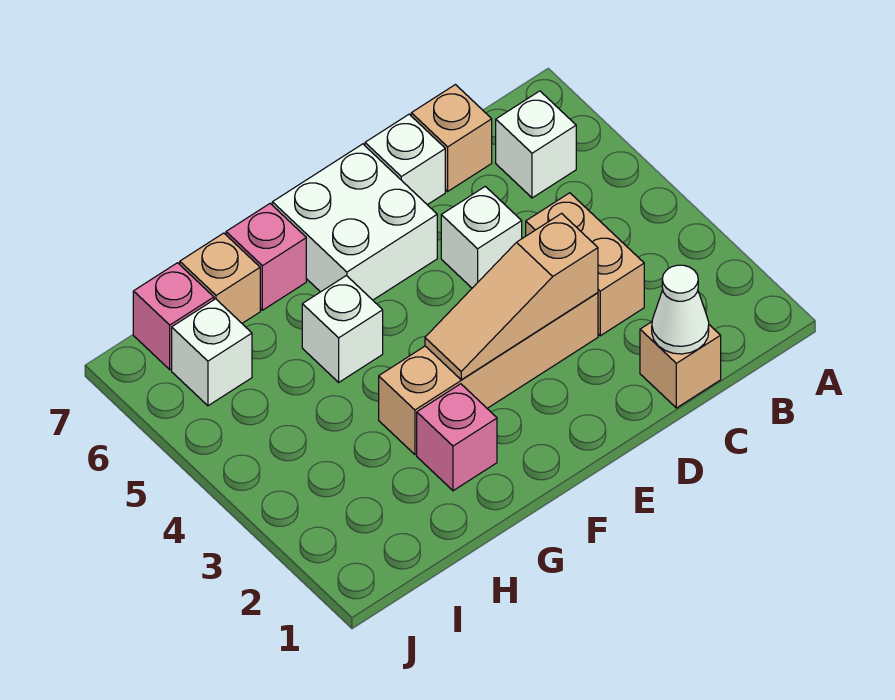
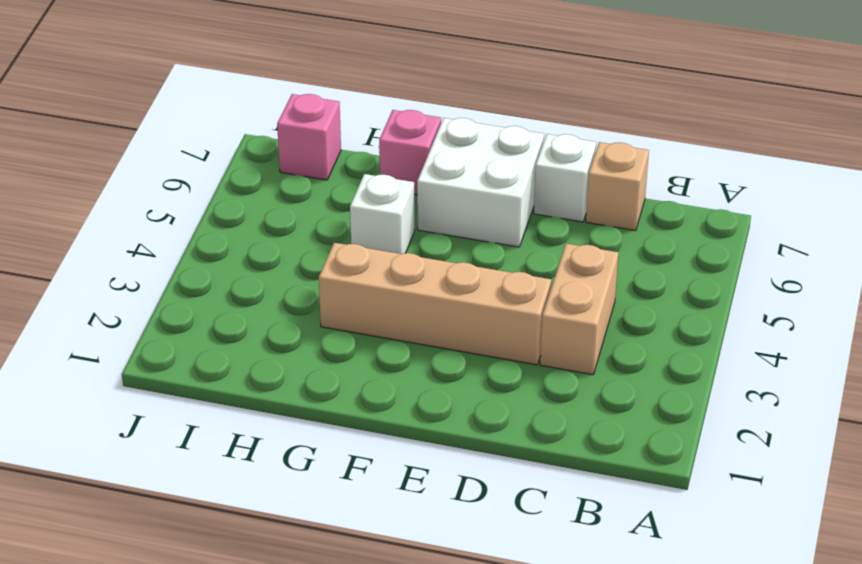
none -> white 1x1 brick [496,91,576,198]
none -> tan 1x1 brick [640,322,721,408]
none -> white 1x1 brick [441,186,522,288]

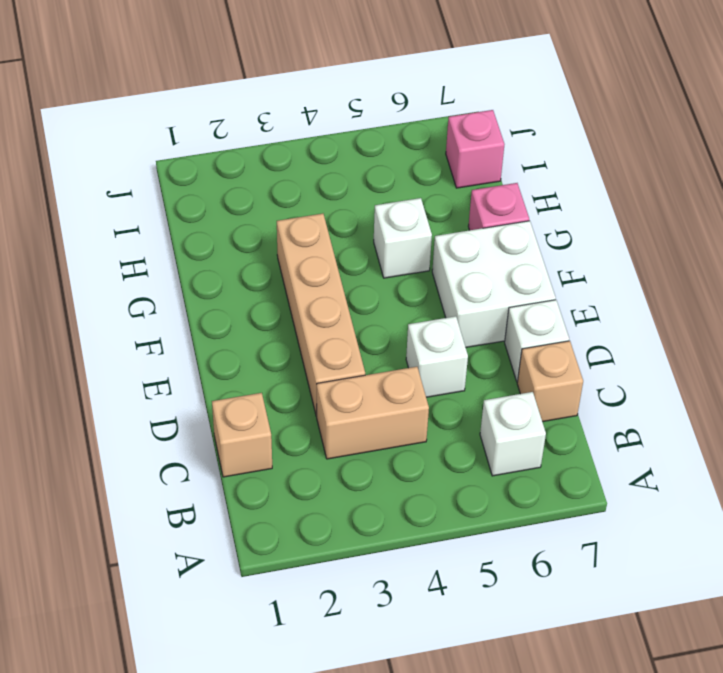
none -> pink 1x1 brick [417,384,497,491]
none -> tan 1x1 brick [180,233,260,323]
none -> white 1x1 brick [172,299,252,406]

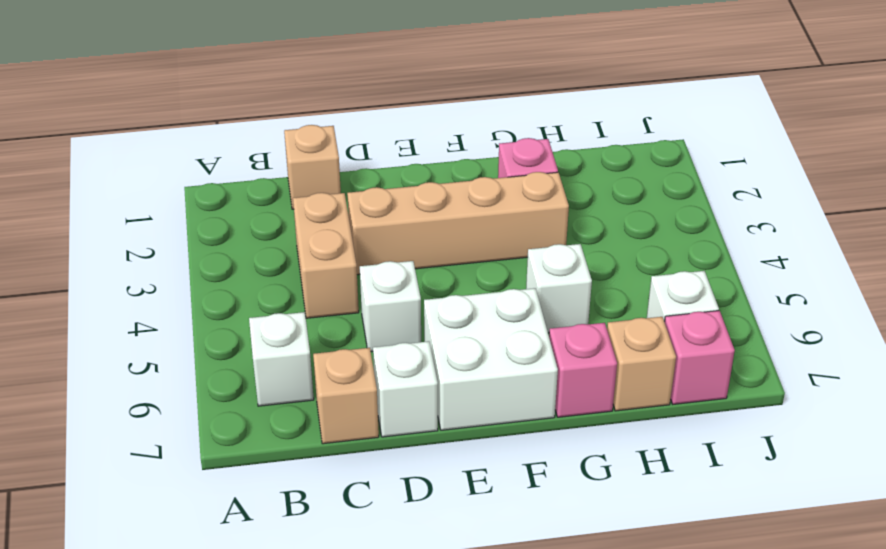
none -> white 1x1 cone [652,265,709,354]
none -> tan 1x3 slope [425,213,598,380]

